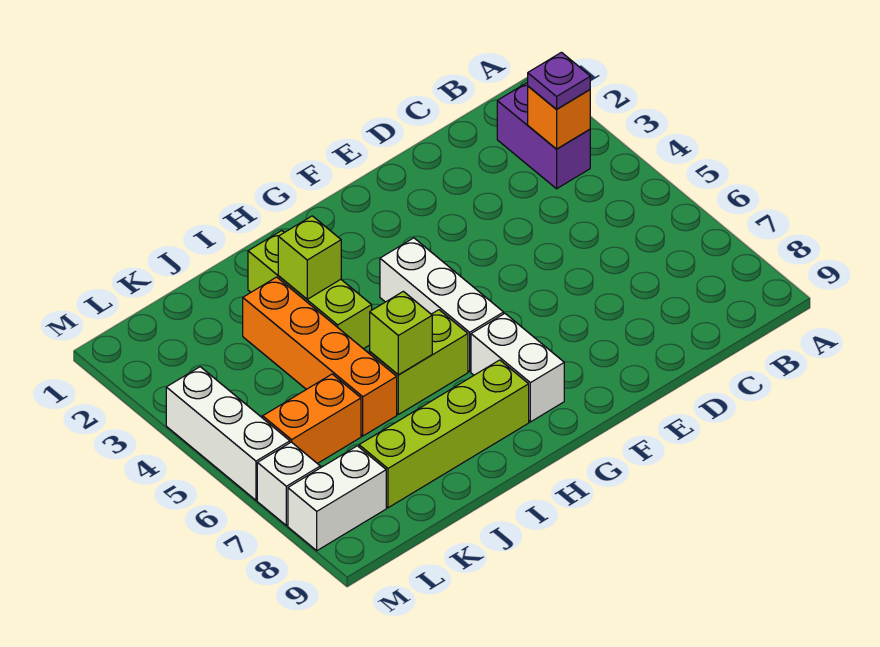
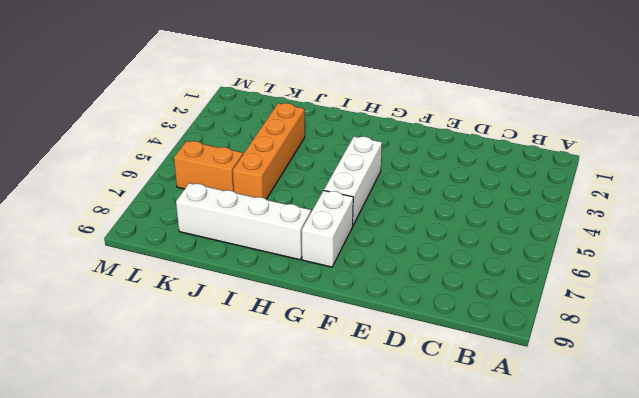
white 1x4 brick [176,183,311,260] -> lime 1x4 brick [359,360,529,508]
none -> purple 1x2 brick [497,82,590,189]
none -> lime 1x2 brick [370,310,468,414]
none -> lime 1x3 brick [248,231,372,349]

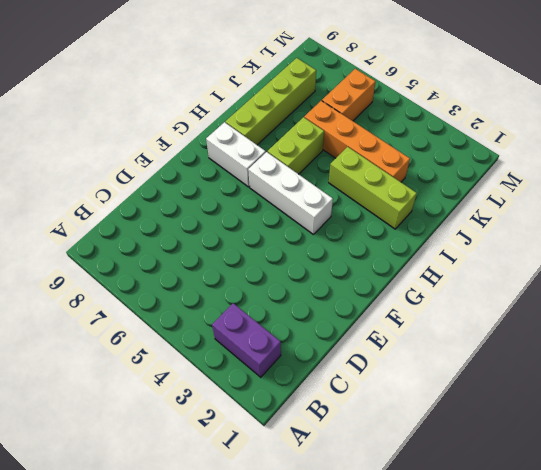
none -> white 1x2 brick [288,446,386,551]
none -> white 1x3 brick [166,367,290,500]
none -> white 1x1 brick [257,442,320,526]

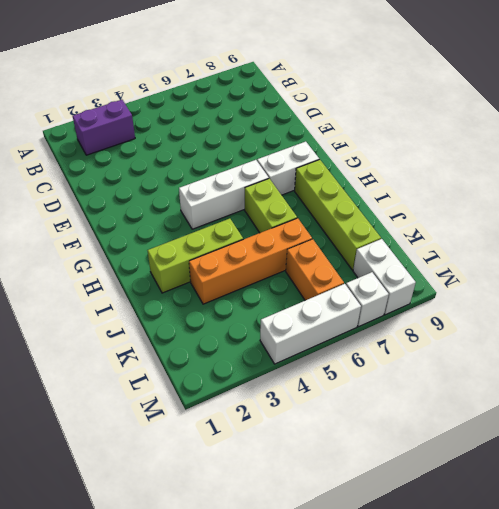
none -> orange 1x1 brick [528,86,590,149]
none -> lime 1x1 brick [278,216,341,299]
none -> lime 1x1 brick [370,291,432,375]

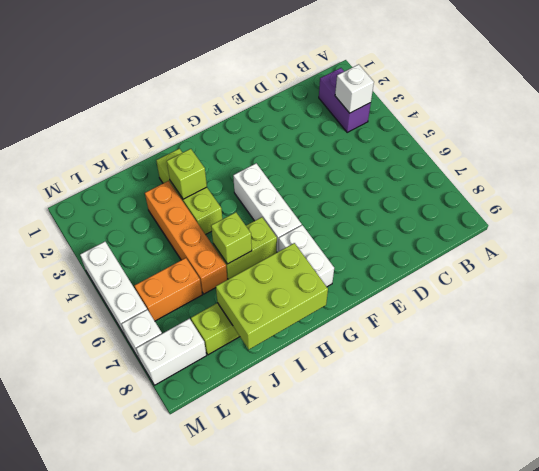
white 1x1 brick [335,64,374,113] -> orange 1x1 brick [528,86,590,149]
lime 2x3 brick [216,243,328,349] -> none
none -> purple 1x1 plate [528,52,590,109]

